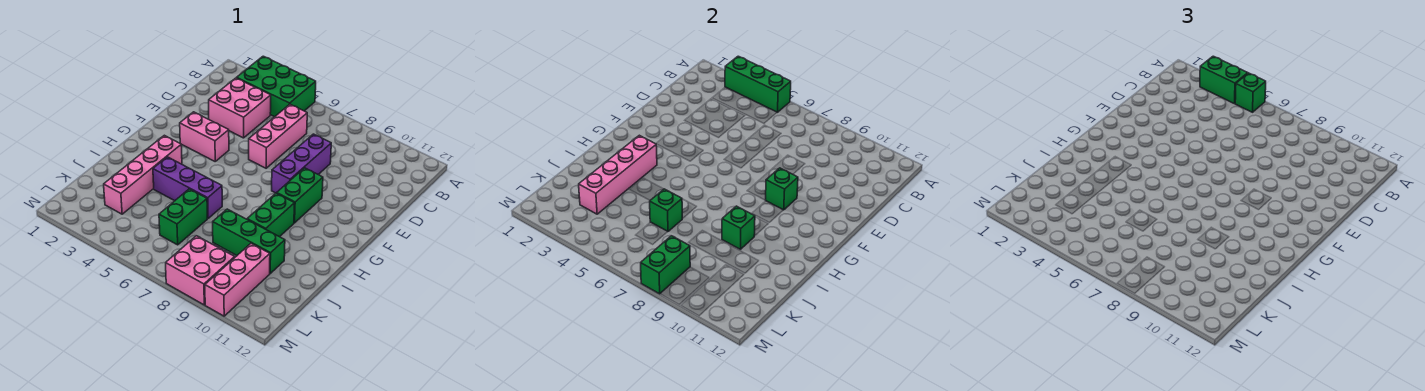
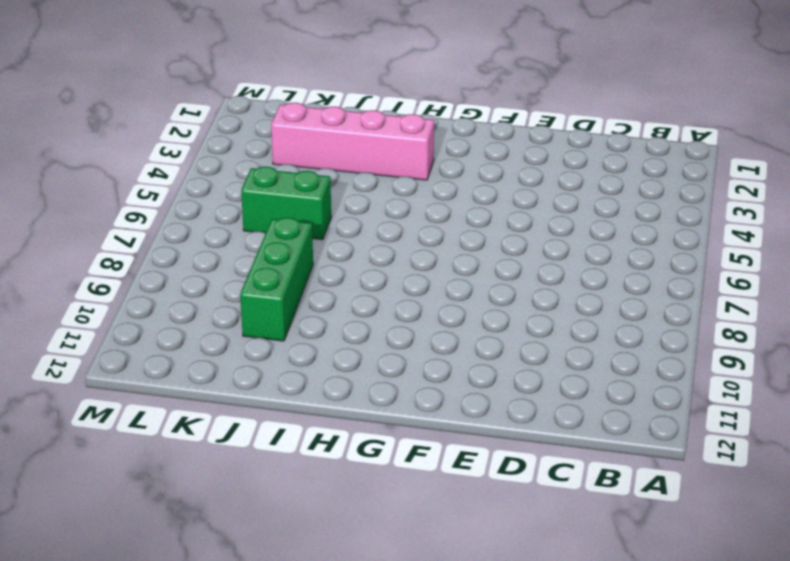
none -> green 2x3 brick [237,56,316,117]
none -> pink 2x2 brick [209,78,271,138]
none -> pink 1x3 brick [249,104,307,168]

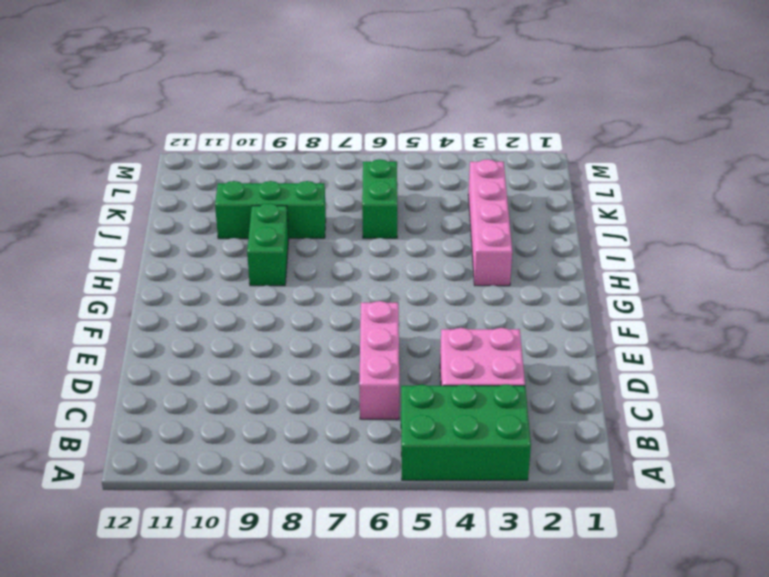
none -> purple 1x3 brick [272,134,331,193]
none -> pink 1x2 brick [180,112,229,161]
none -> green 1x2 brick [277,168,323,223]

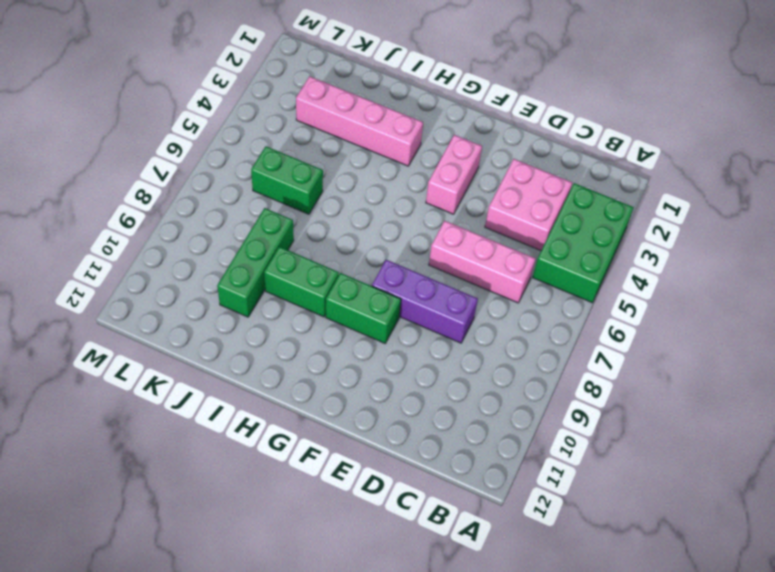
none -> purple 1x3 brick [153,157,222,218]
none -> pink 1x3 brick [205,244,270,316]
none -> pink 2x2 brick [166,236,235,305]

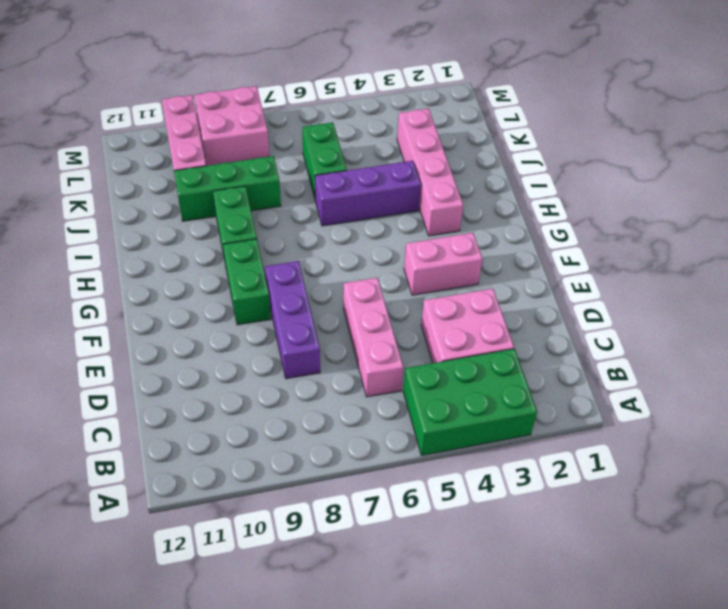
none -> green 1x3 brick [725,56,791,112]
none -> green 1x1 brick [766,168,798,210]
none -> pink 1x4 brick [579,135,657,214]

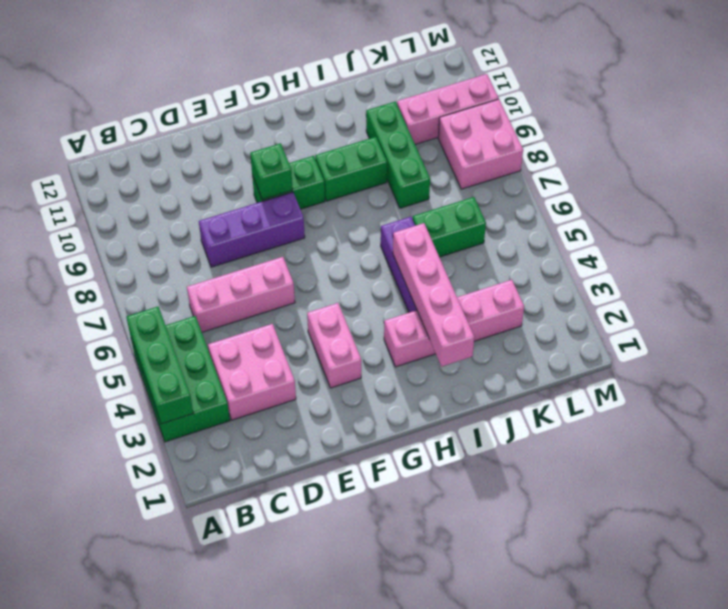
pink 1x4 brick [393,223,474,367] -> pink 1x4 brick turned to [579,135,657,214]
none -> green 1x1 brick [722,206,755,249]
none -> green 1x1 brick [650,189,682,231]
none -> green 1x2 brick [641,236,690,294]

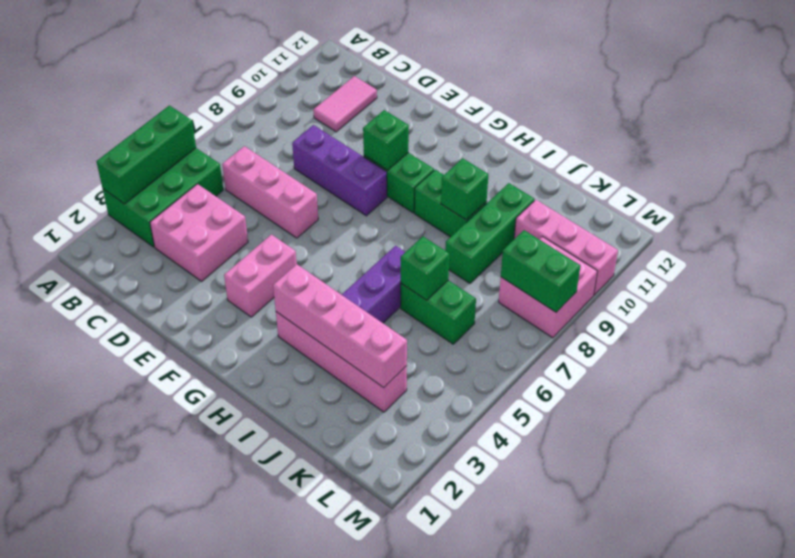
pink 1x2 tile [313,76,377,132] -> none
none -> green 1x2 brick [1200,56,1248,104]
none -> green 1x1 brick [1235,73,1266,112]

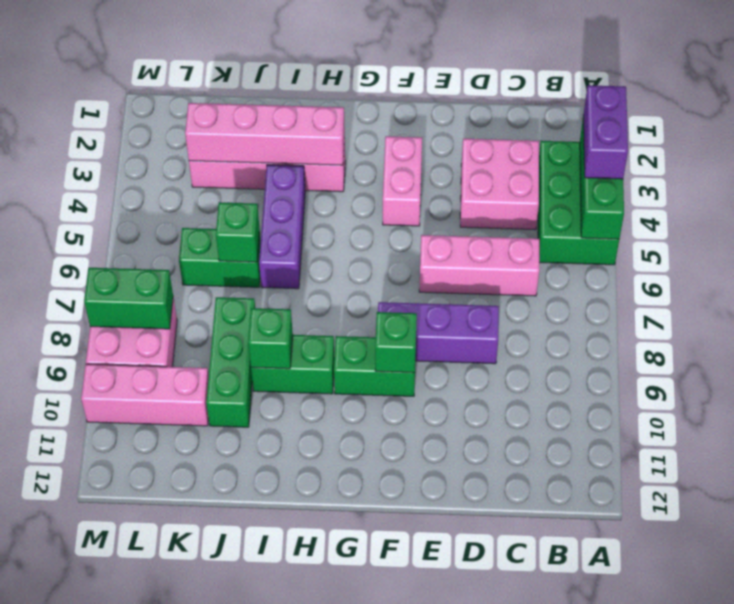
purple 1x2 brick [583,85,628,179] -> green 1x2 brick [1200,56,1248,104]
none -> green 1x1 brick [1235,73,1266,112]

